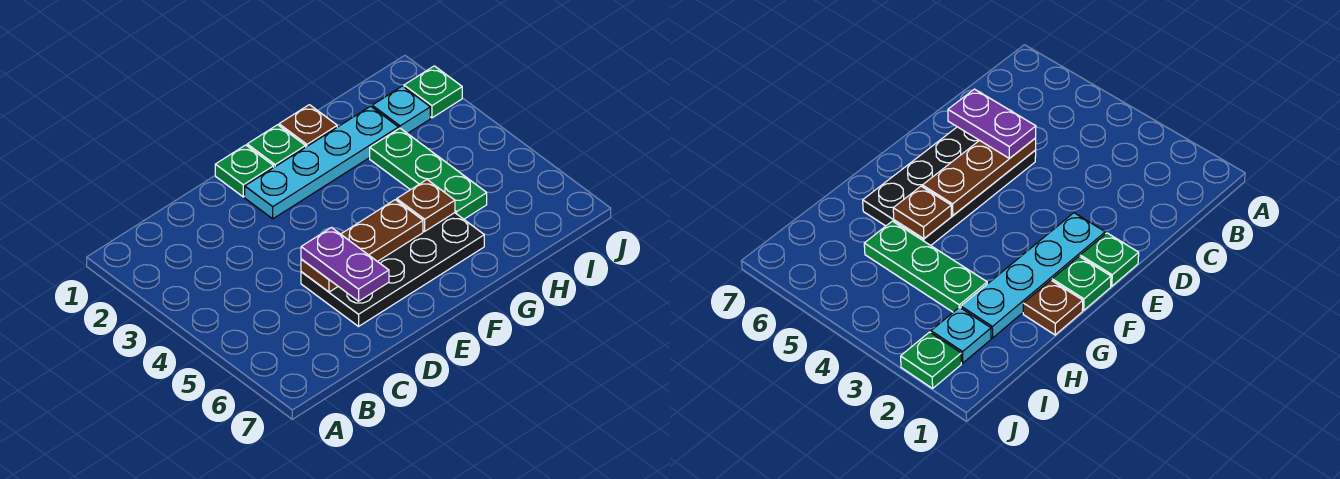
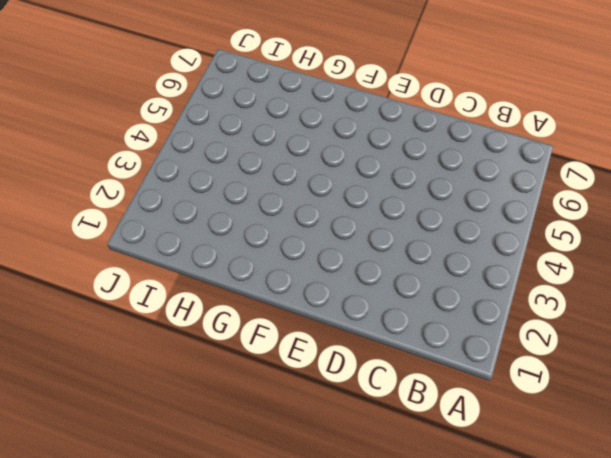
none -> black 2x4 plate [301,213,484,326]
none -> green 1x1 plate [215,145,274,197]

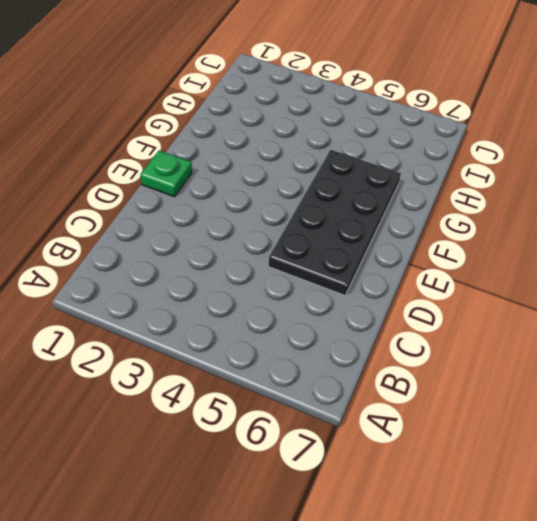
none -> cyan 1x4 plate [245,106,399,219]
none -> green 1x1 plate [247,125,306,167]

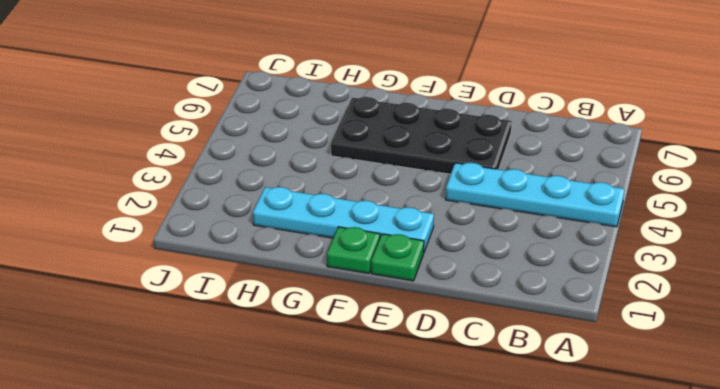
cyan 1x4 plate [446,163,624,227] -> none
none -> brown 1x1 plate [279,105,337,147]
none -> green 1x3 plate [370,128,487,219]

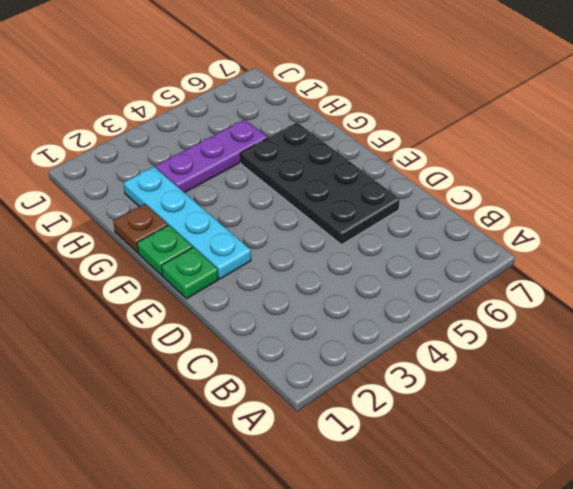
purple 1x3 plate [156,119,267,193] -> green 1x3 plate [370,128,487,219]
none -> cyan 1x1 plate [372,86,430,134]
none -> green 1x1 plate [404,66,462,118]

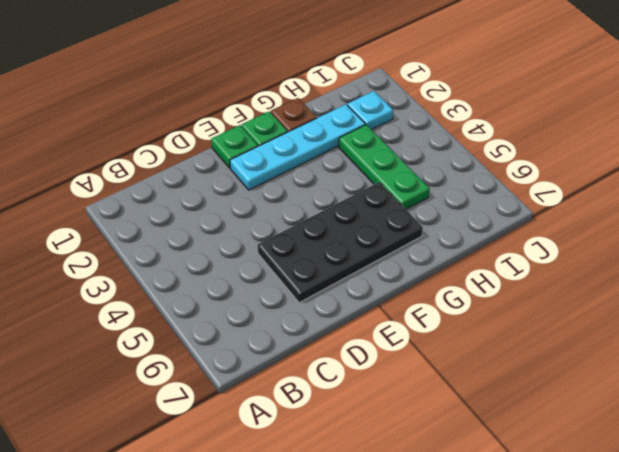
none -> green 1x1 plate [404,66,462,118]
none -> brown 1x3 plate [301,200,423,292]

